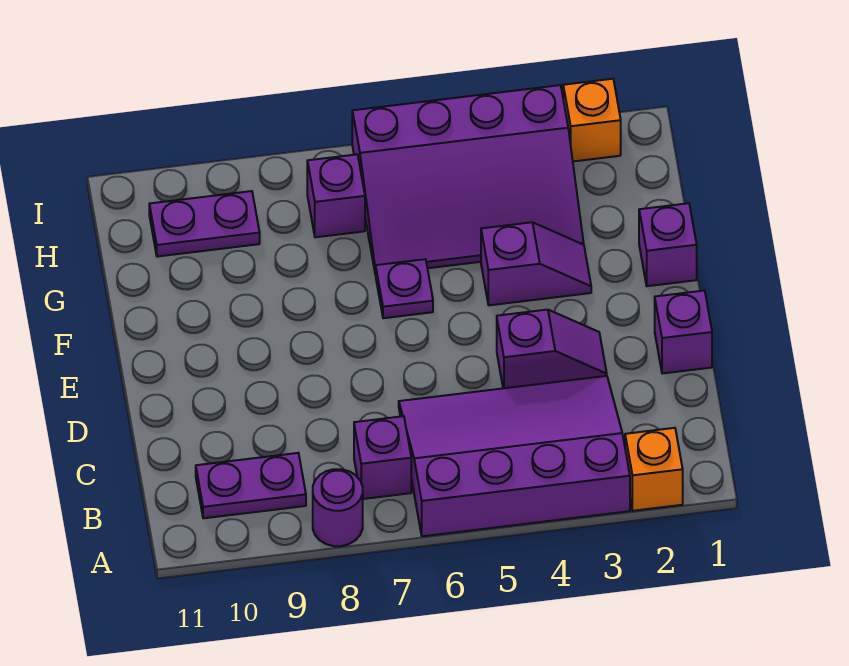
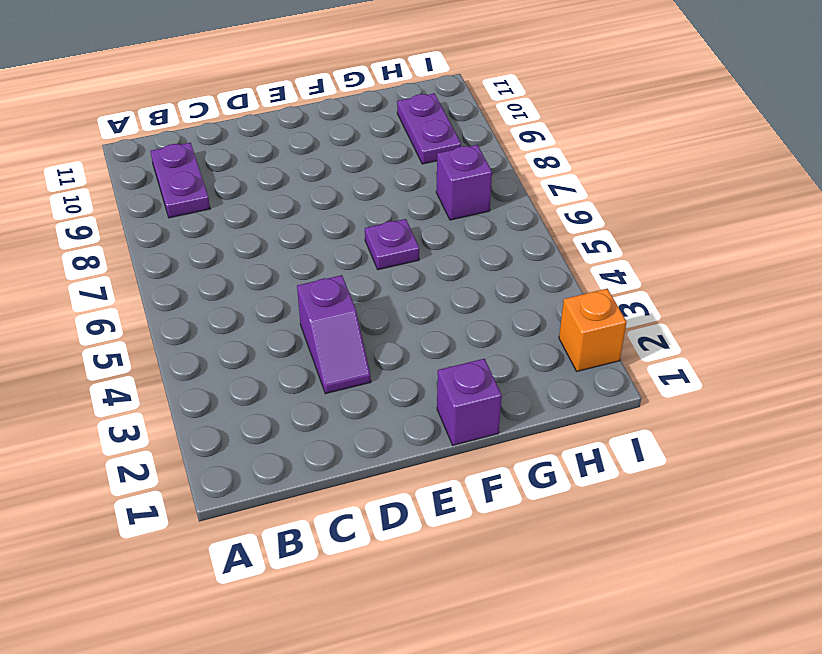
none -> orange 1x1 brick [625,428,683,511]
none -> purple 3x4 slope [399,376,630,536]
none -> purple 1x1 round brick [313,469,363,546]

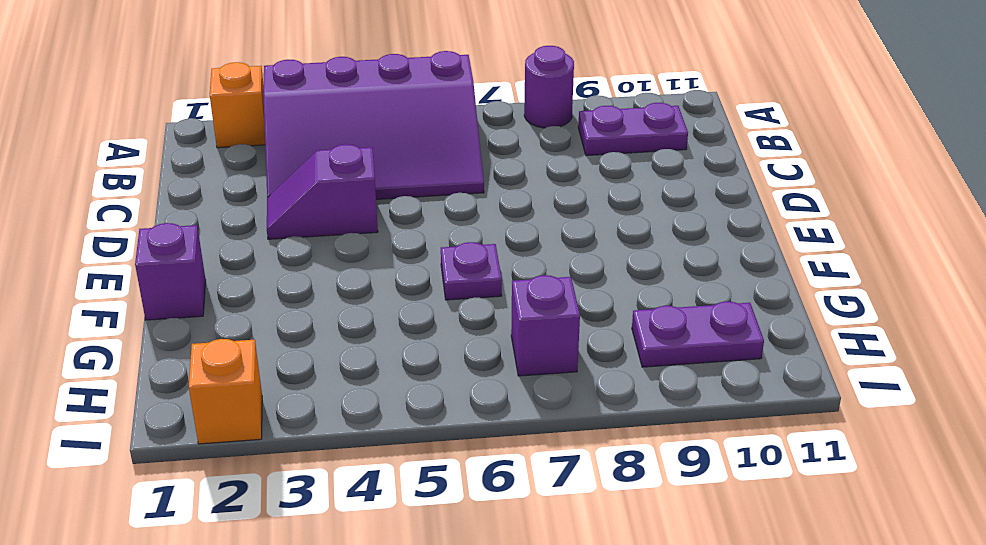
none -> purple 1x1 brick [354,416,411,499]
none -> purple 1x1 brick [655,291,712,374]
none -> purple 1x2 slope [481,222,591,305]

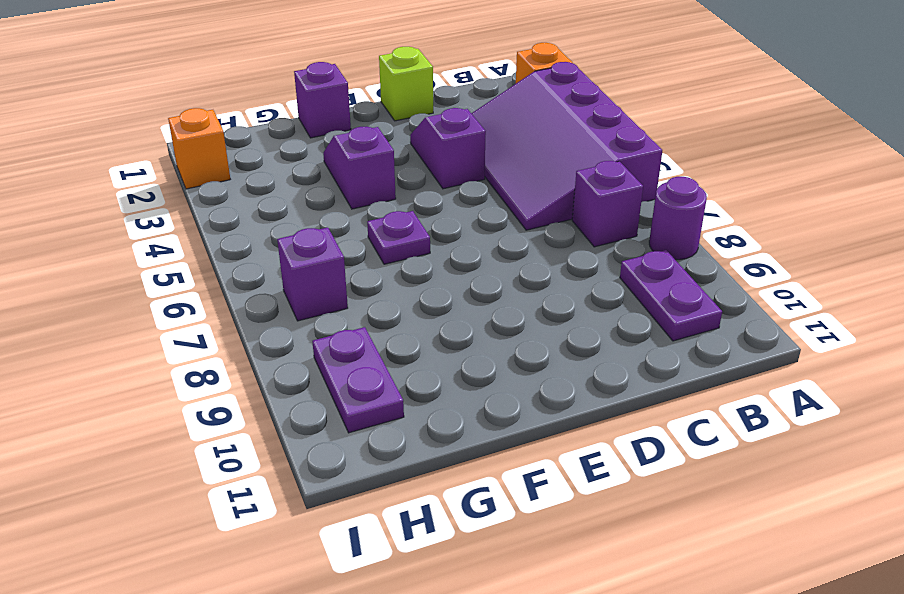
lime 1x1 brick [379,47,433,121] -> purple 1x1 brick [655,291,712,374]
none -> purple 3x4 slope [352,85,584,274]

